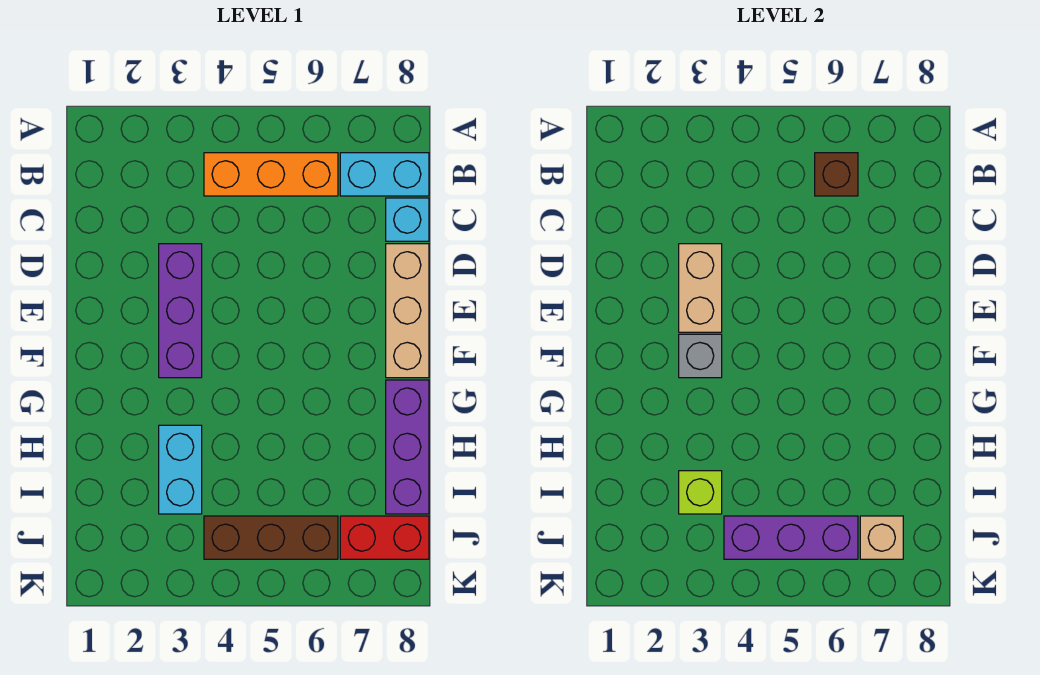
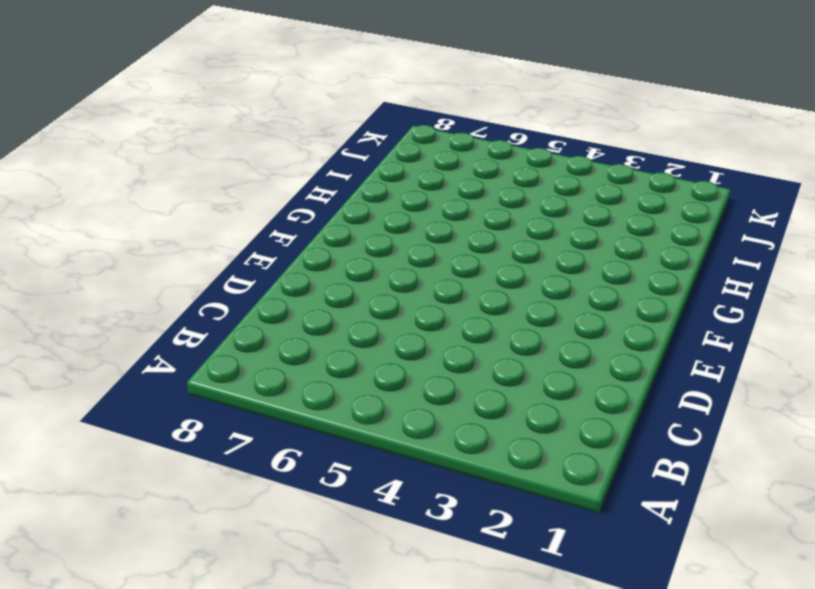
none -> orange 1x3 brick [204,153,338,196]
none -> cyan 1x2 brick [340,153,429,196]
none -> cyan 1x1 brick [386,198,429,241]

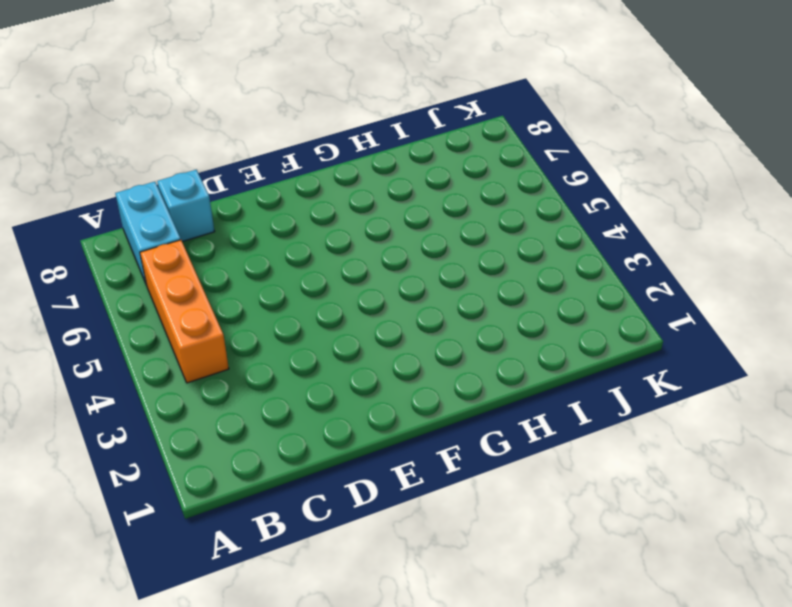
none -> purple 1x3 brick [159,244,202,378]
none -> tan 1x3 brick [386,244,429,378]
none -> purple 1x3 brick [386,380,429,514]

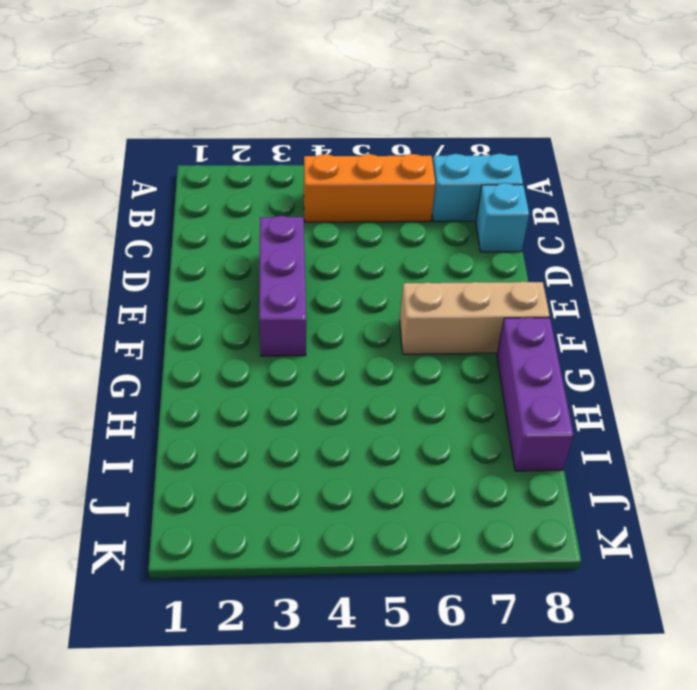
tan 1x3 brick [400,281,550,354] -> tan 1x3 brick turned to [386,244,429,378]
none -> cyan 1x2 brick [159,425,202,514]
none -> brown 1x3 brick [204,516,338,559]
none -> red 1x2 brick [340,516,429,559]

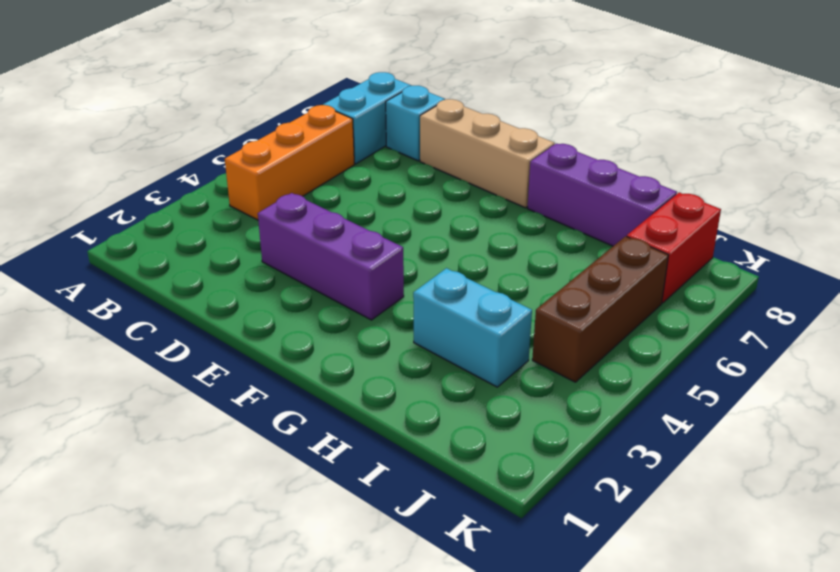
none -> brown 1x1 brick [815,153,858,196]
none -> tan 1x2 brick [679,244,722,332]
none -> grey 1x1 brick [679,334,722,378]

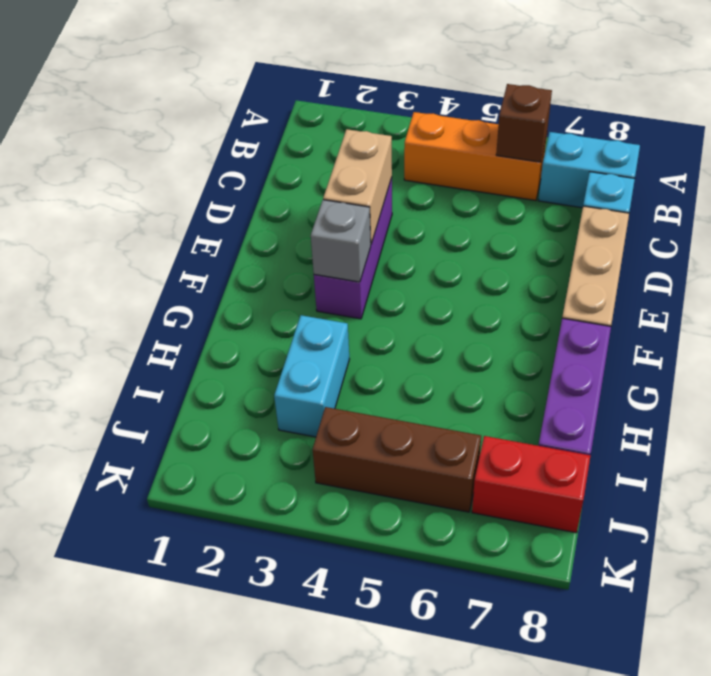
none -> lime 1x1 brick [679,471,722,514]
none -> purple 1x3 brick [724,516,858,559]
none -> tan 1x1 brick [860,516,903,559]

